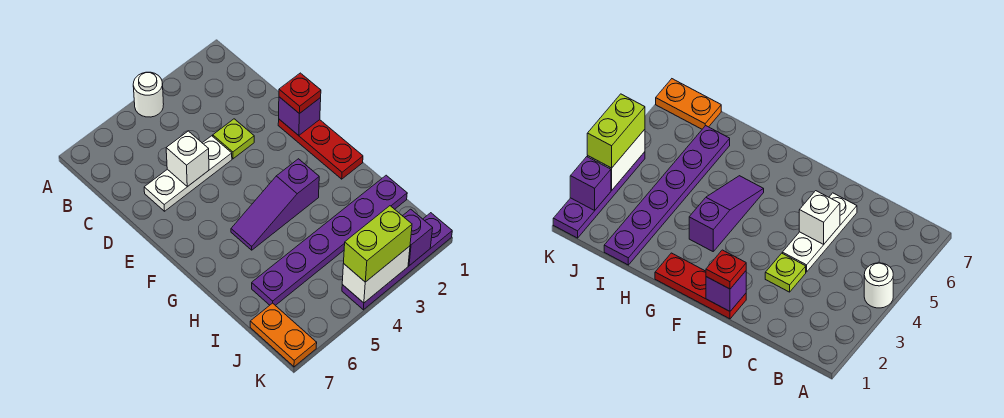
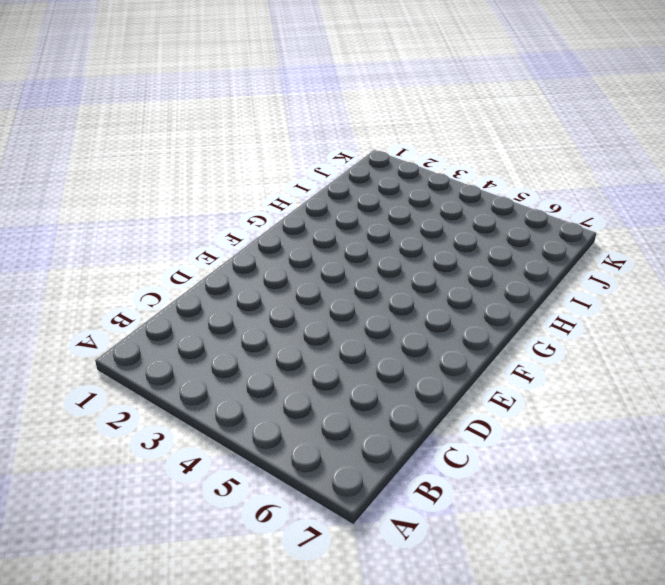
none -> white 1x1 round brick [133,72,164,117]
none -> lime 1x1 plate [213,119,254,159]
none -> white 1x3 plate [144,136,232,211]

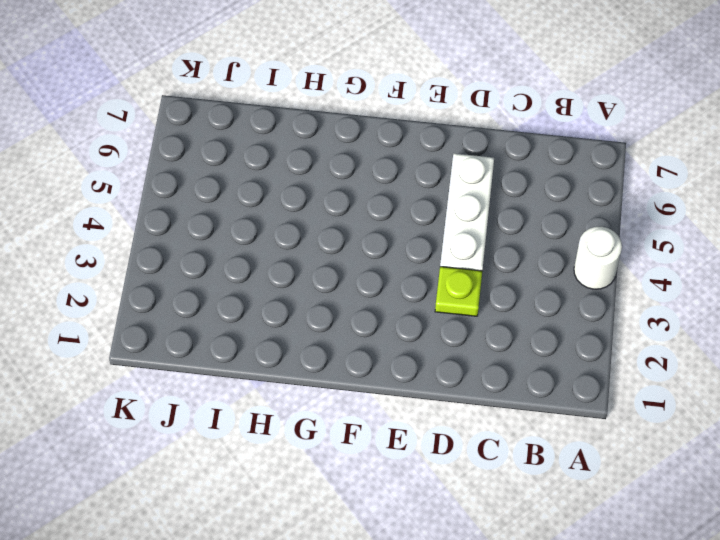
none -> red 1x3 plate [278,119,363,179]
none -> purple 1x3 slope [231,159,319,250]
none -> purple 1x6 plate [252,175,407,305]

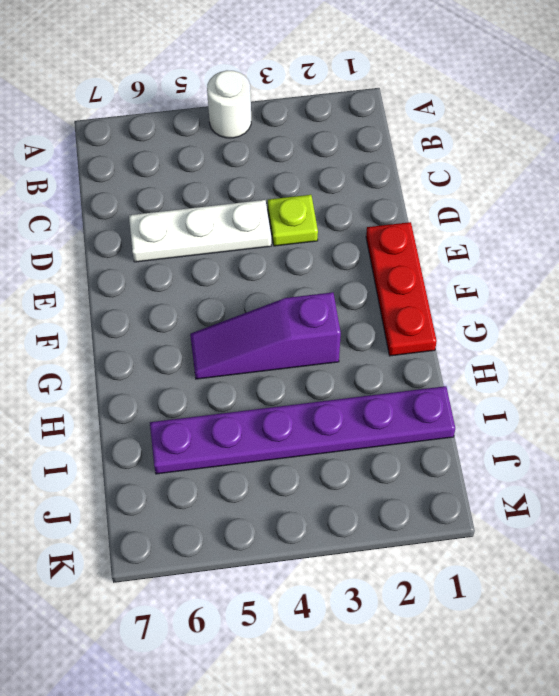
none -> orange 1x2 plate [250,303,317,367]
none -> purple 1x4 plate [342,213,452,310]
none -> white 1x1 brick [166,131,209,187]

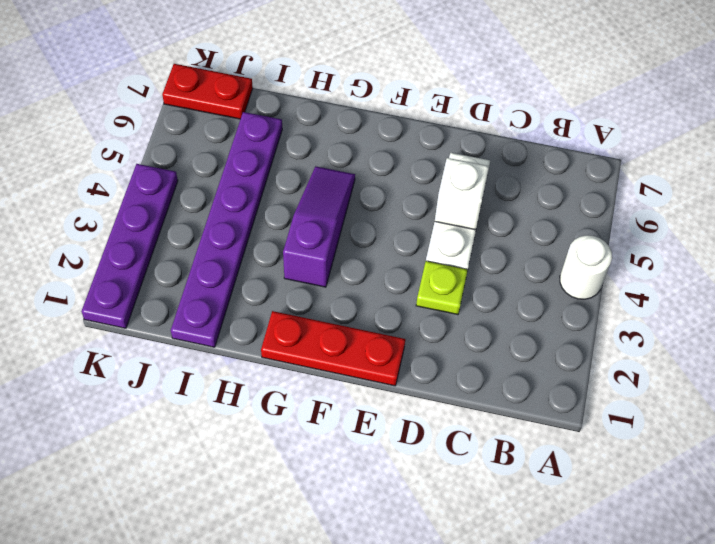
red 1x2 plate [162,64,253,119] -> orange 1x2 plate [250,303,317,367]
none -> purple 1x1 brick [279,97,321,135]
none -> purple 1x1 brick [403,209,433,266]
none -> white 1x2 brick [342,246,410,303]

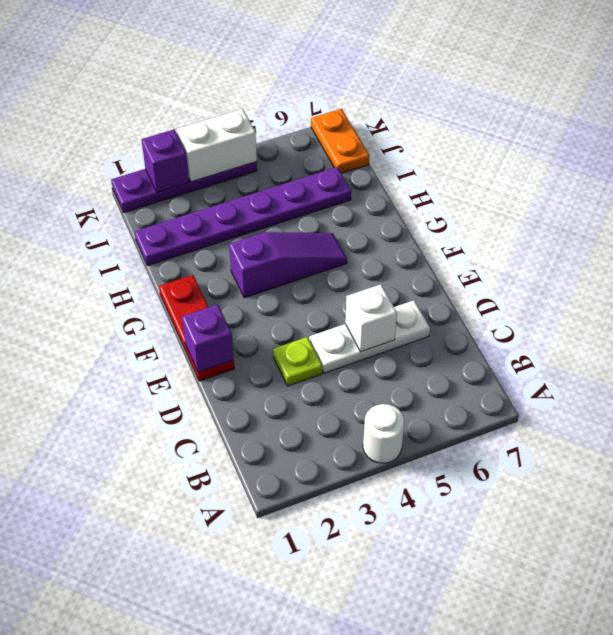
none -> red 1x1 plate [279,73,321,114]
none -> lime 1x2 brick [344,206,412,282]

